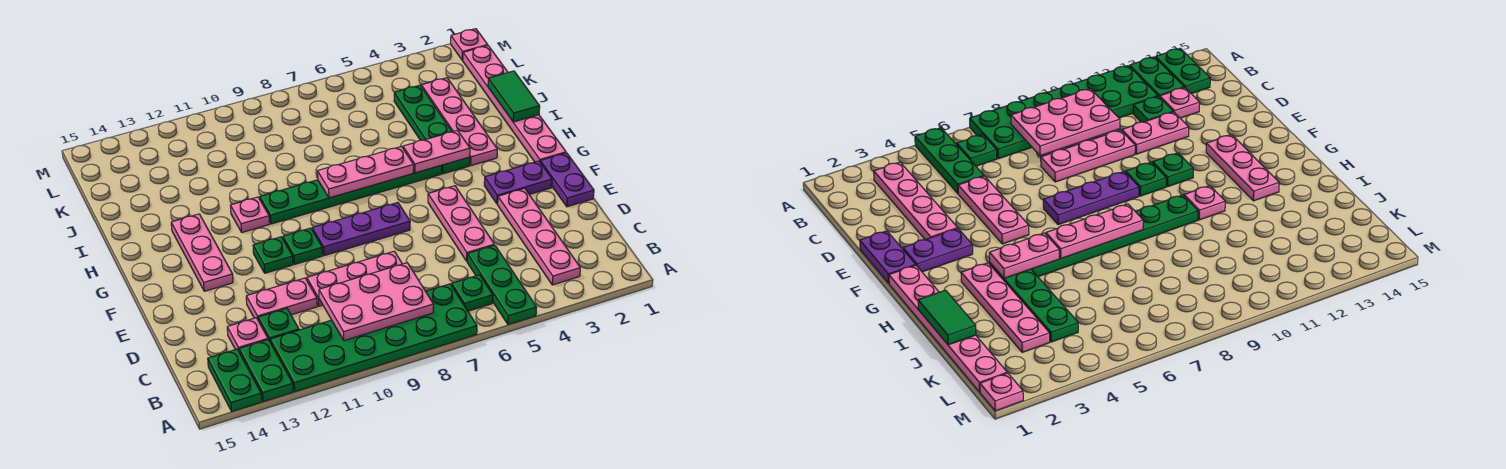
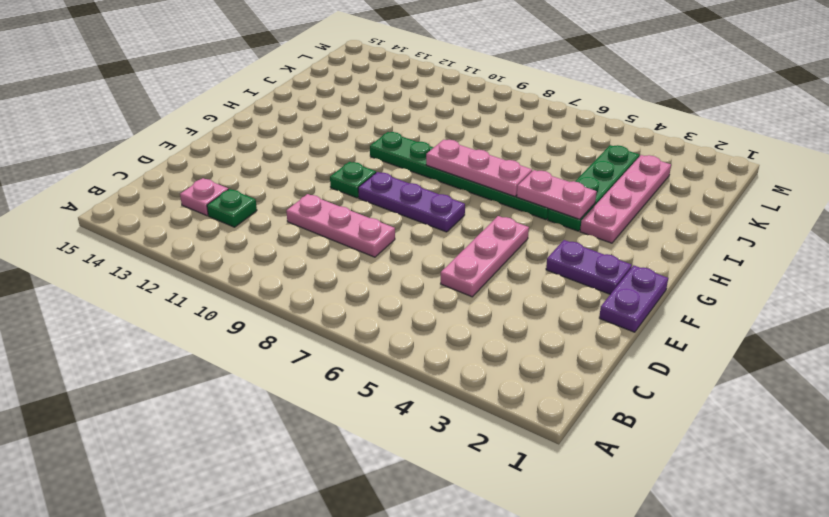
none -> green 1x3 plate [467,245,537,325]
none -> green 2x6 plate [270,284,477,392]
none -> green 1x2 plate [239,340,293,402]

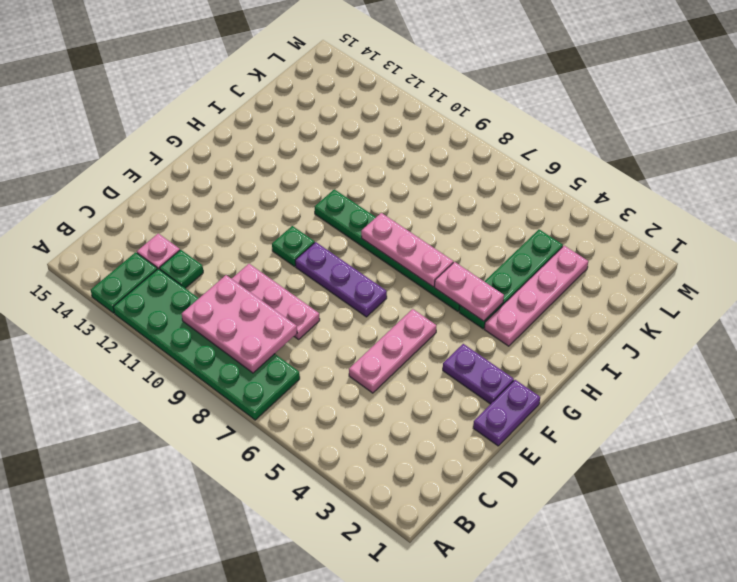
none -> green 1x3 plate [467,245,537,325]
none -> green 1x2 plate [208,349,262,411]
none -> pink 1x4 plate [498,188,580,285]

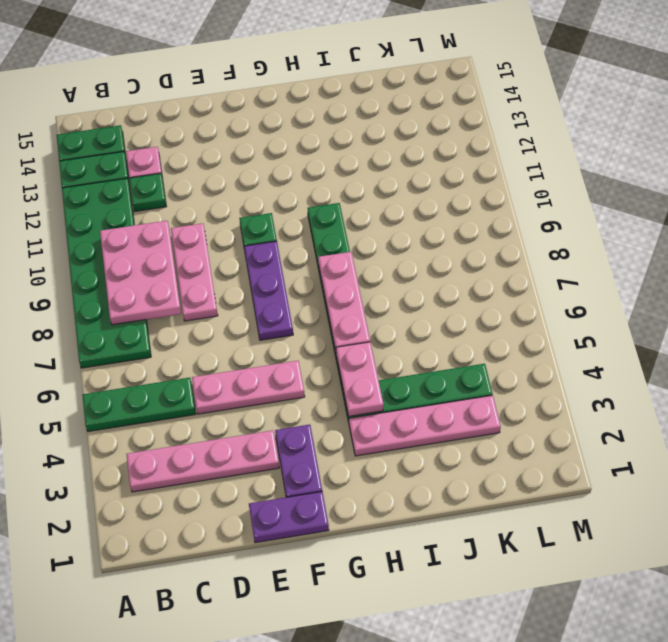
none -> green 1x1 plate [452,275,493,311]
none -> pink 1x2 plate [246,278,317,319]
none -> green 1x1 plate [253,237,293,273]

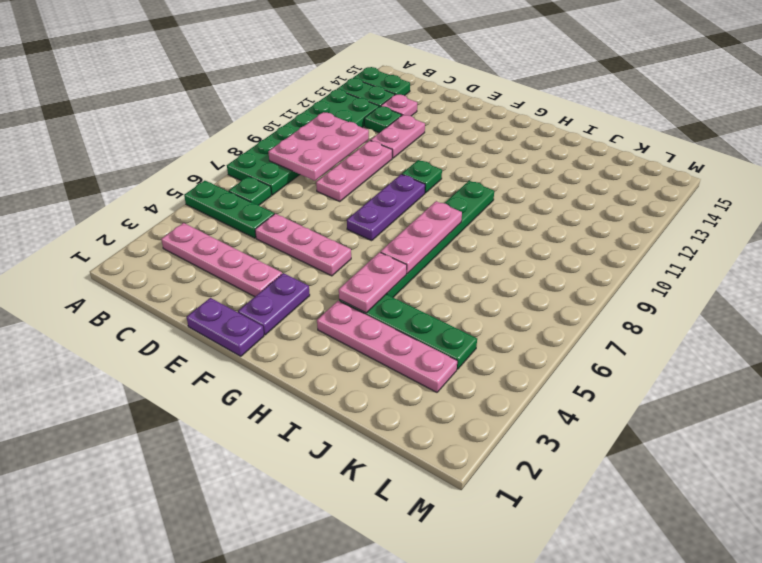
none -> green 1x1 plate [253,237,293,273]
none -> pink 1x3 plate [171,214,233,291]
none -> pink 1x6 plate [463,46,566,162]

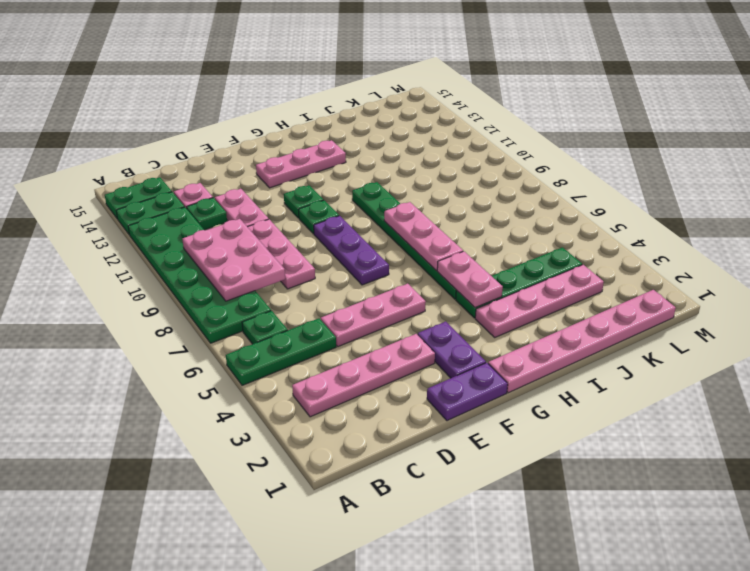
none -> pink 1x1 plate [230,197,270,232]
none -> pink 1x1 plate [451,29,488,60]
none -> green 1x2 tile [488,71,540,122]

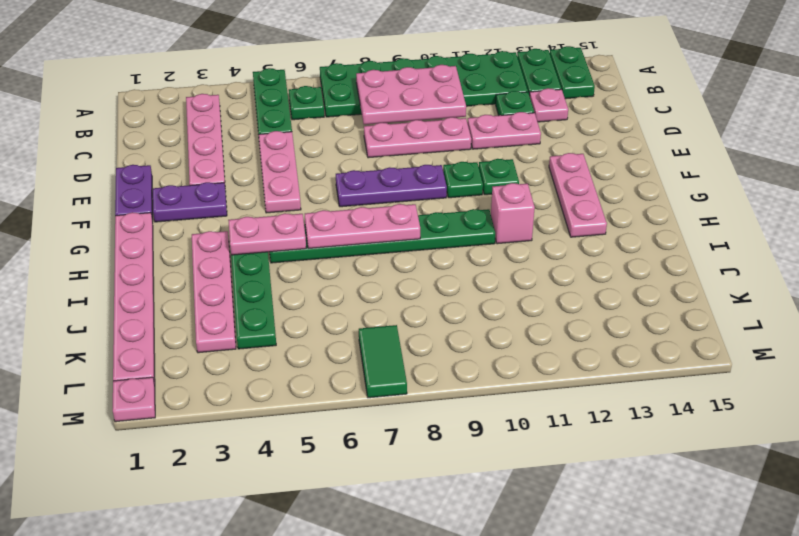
pink 1x1 brick [491,183,535,244] -> pink 1x1 plate [230,197,270,232]
green 1x2 tile [359,325,407,398] -> green 1x2 tile moved to [488,71,540,122]

